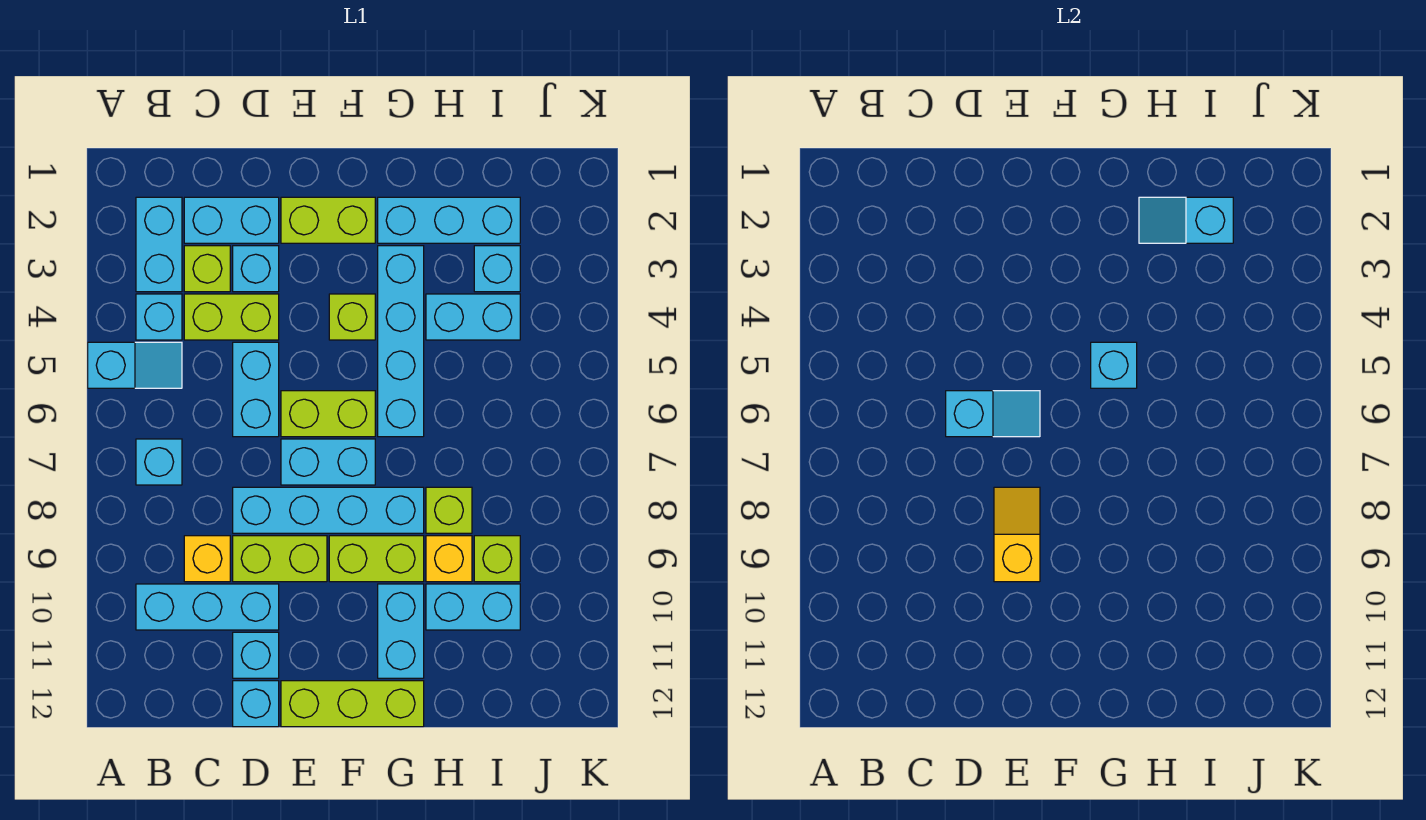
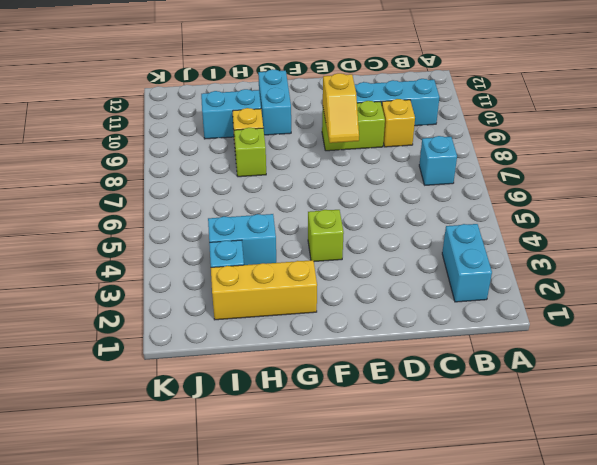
yellow 1x3 brick [211,260,317,320] -> cyan 1x3 brick [378,197,520,243]
none -> cyan 1x2 slope [88,342,182,388]
none -> cyan 1x1 brick [136,294,182,340]
none -> cyan 1x2 brick [184,197,279,243]
none -> lime 1x1 brick [184,246,230,292]

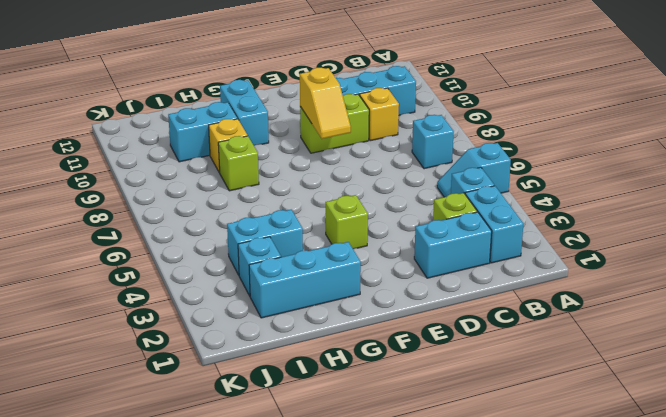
none -> lime 1x2 brick [184,294,279,340]
none -> cyan 1x1 brick [233,246,279,292]
none -> cyan 1x2 brick [233,342,279,437]
none -> cyan 1x4 brick [233,487,424,533]

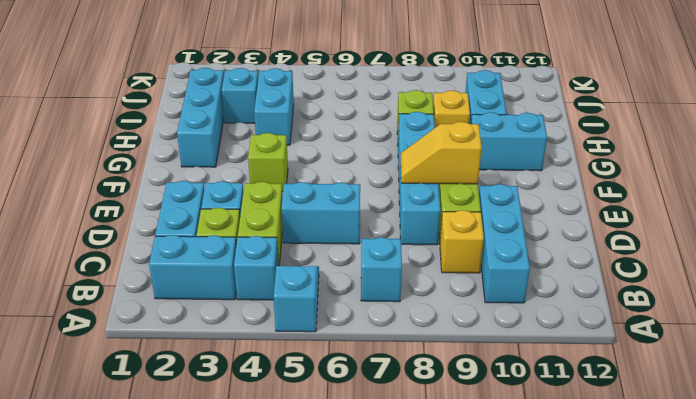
none -> cyan 1x1 brick [233,632,279,678]
none -> cyan 1x1 brick [233,681,279,727]
none -> lime 1x2 brick [281,197,375,243]
none -> lime 1x2 brick [281,391,375,437]

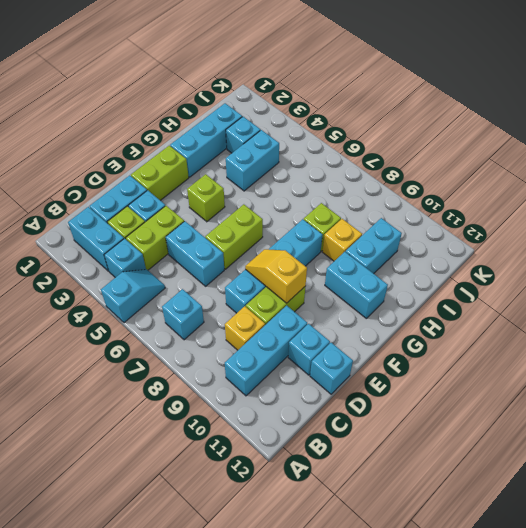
none -> cyan 1x2 brick [281,439,375,485]
none -> lime 1x3 brick [281,681,424,727]
none -> lime 1x2 brick [329,536,424,582]
none -> cyan 1x4 brick [378,246,424,437]

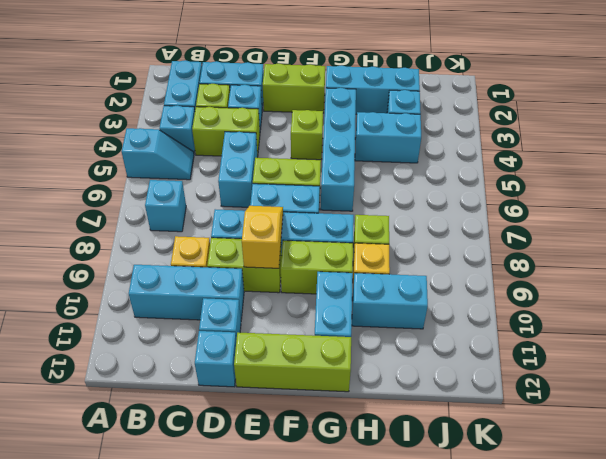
none -> lime 1x1 brick [474,536,520,582]
none -> cyan 1x2 slope [946,391,1040,437]
none -> cyan 1x1 brick [1091,342,1137,388]
none -> cyan 1x2 slope [1139,197,1233,243]

